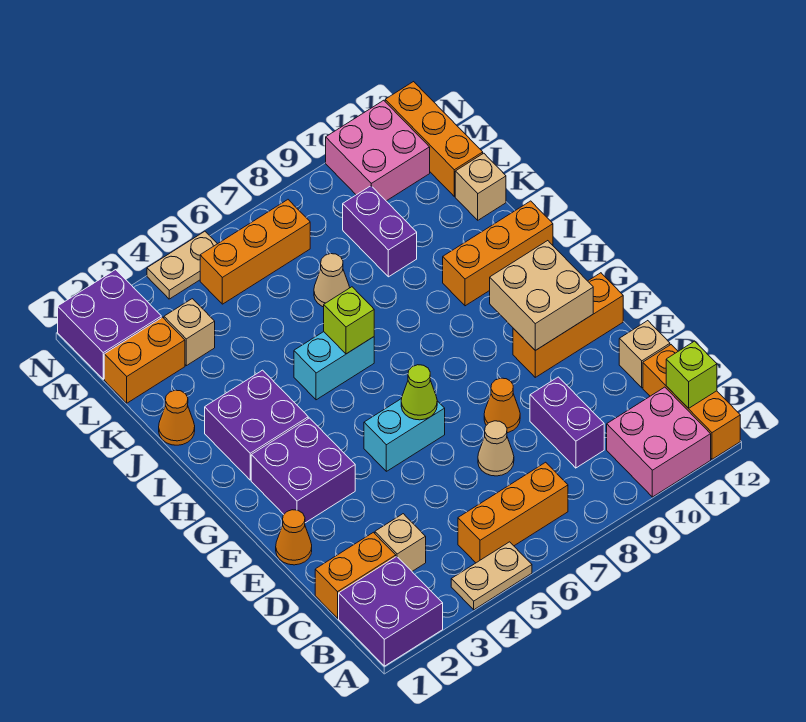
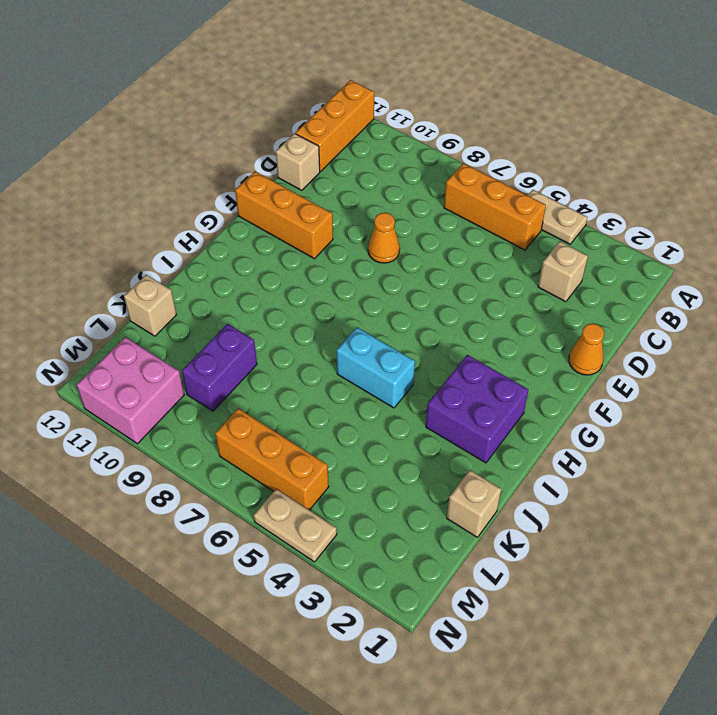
tan 1x1 brick [447,470,501,537] -> tan 1x1 brick moved to [164,299,215,366]
none -> purple 2x2 brick [339,556,443,666]
none -> pink 2x2 brick [607,387,711,497]
none -> orange 1x2 brick [315,532,396,618]
none -> purple 1x2 brick [530,377,604,468]

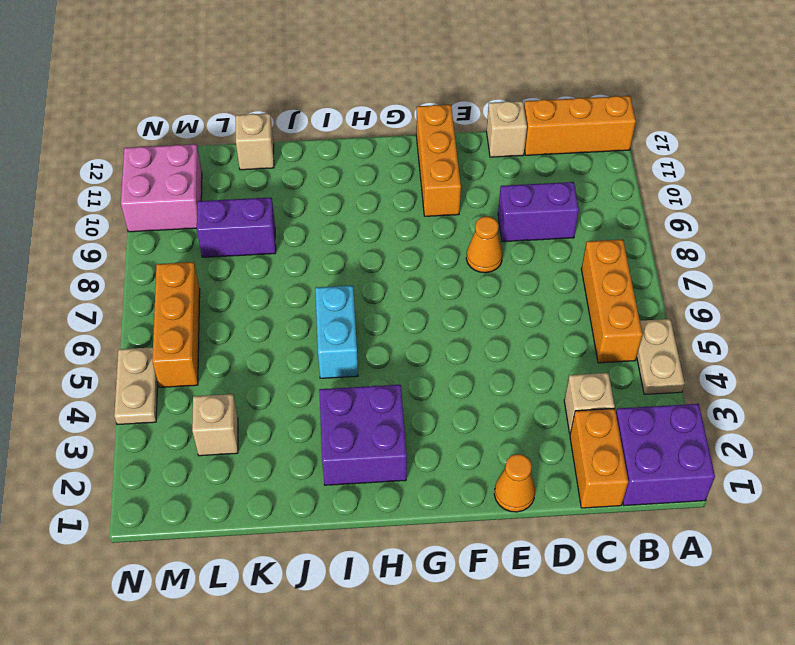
none -> pink 2x2 brick [607,387,711,497]
none -> tan 1x1 cone [478,421,514,476]
none -> purple 2x2 brick [251,418,355,523]
none -> cyan 1x2 brick [364,399,445,471]

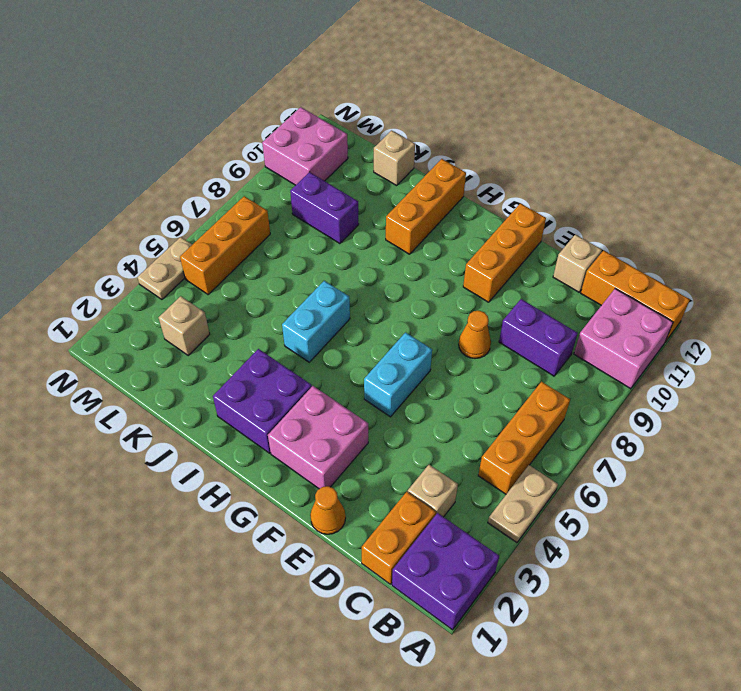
pink 2x2 brick [268,386,368,489] -> purple 2x2 brick [251,418,355,523]
none -> tan 1x1 cone [478,421,514,476]
none -> orange 1x1 cone [159,390,195,445]
none -> tan 1x1 cone [314,254,350,307]
none -> orange 1x2 brick [104,317,185,403]

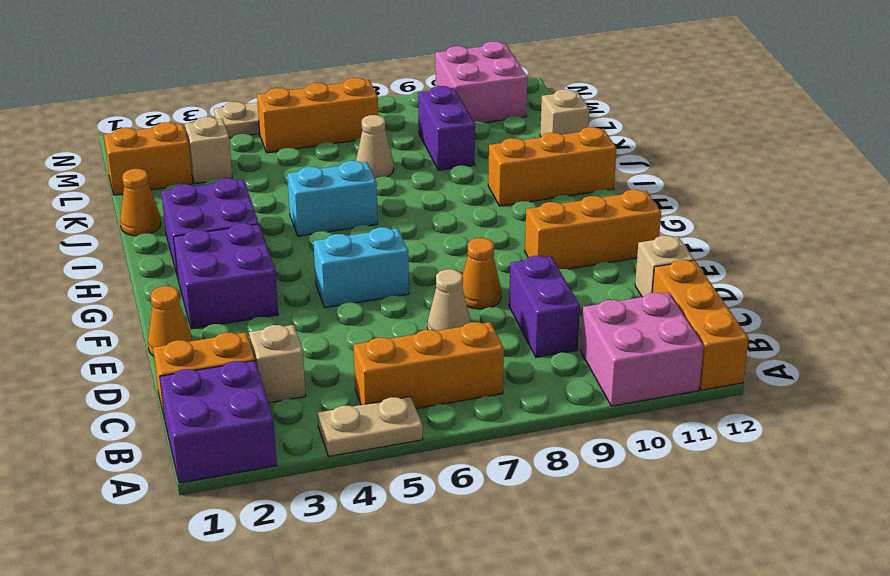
none -> orange 1x3 brick [385,82,483,196]
none -> purple 2x2 brick [58,270,161,379]
none -> lime 1x1 brick [666,341,717,408]
none -> lime 1x1 cone [401,365,437,420]

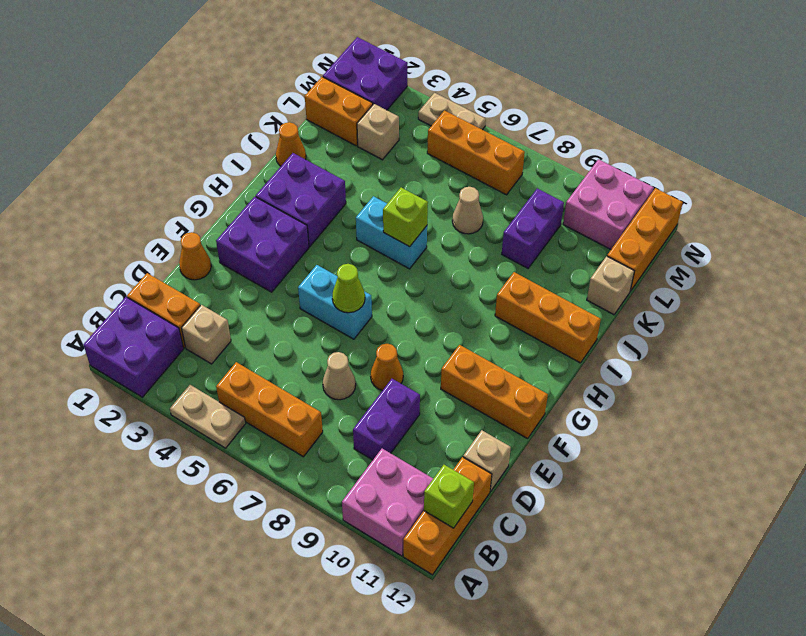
none -> tan 2x2 brick [490,241,593,350]

